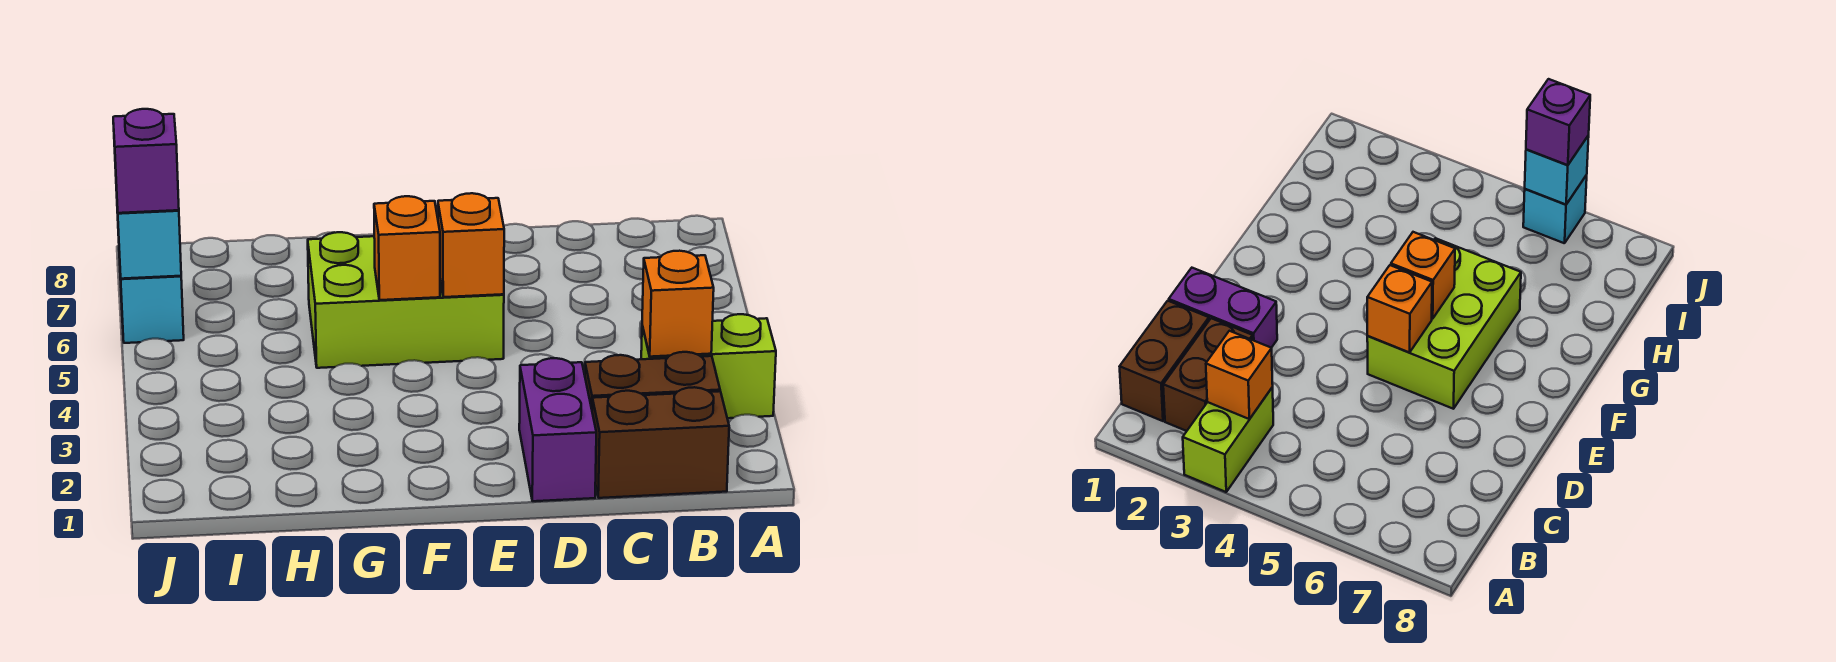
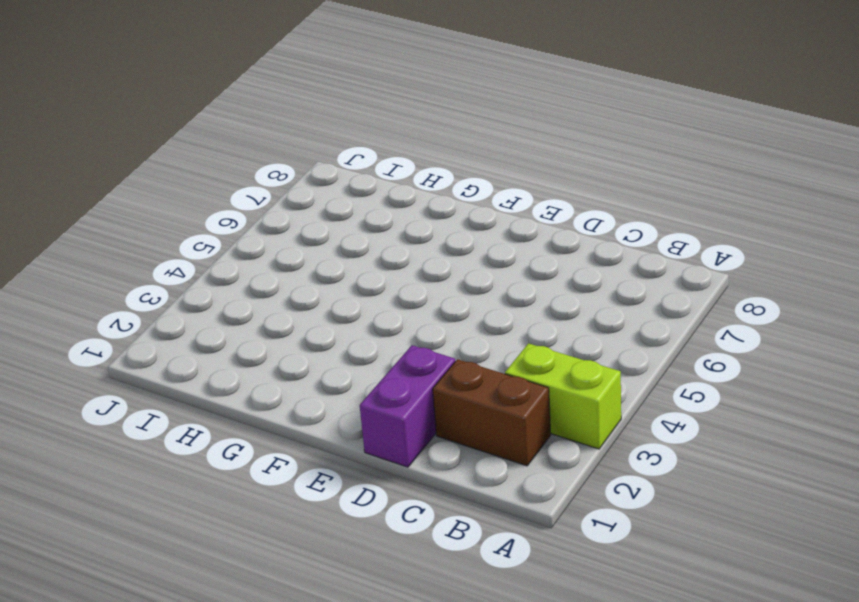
none -> brown 1x2 brick [592,387,729,498]
none -> lime 2x3 brick [308,232,504,368]

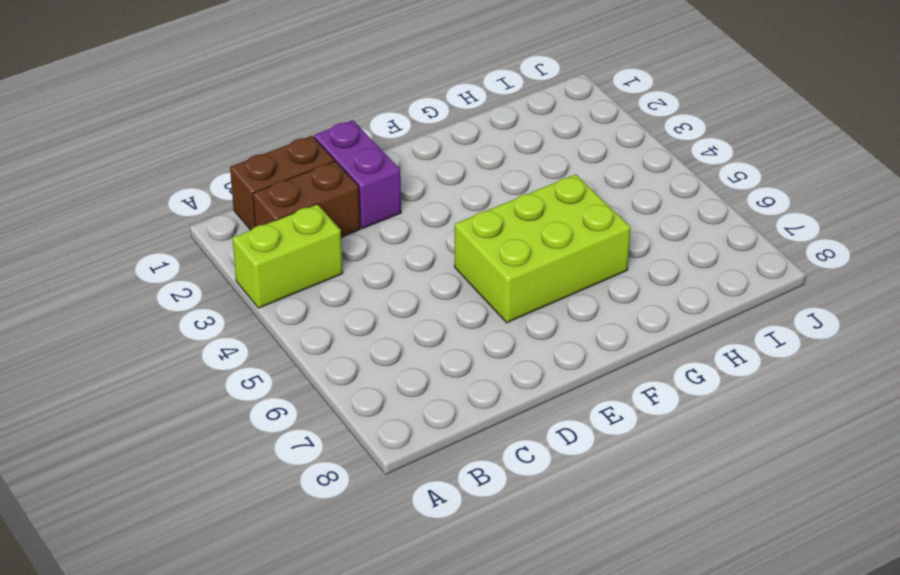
none -> cyan 1x1 brick [119,257,184,343]
none -> orange 1x1 brick [642,251,714,357]

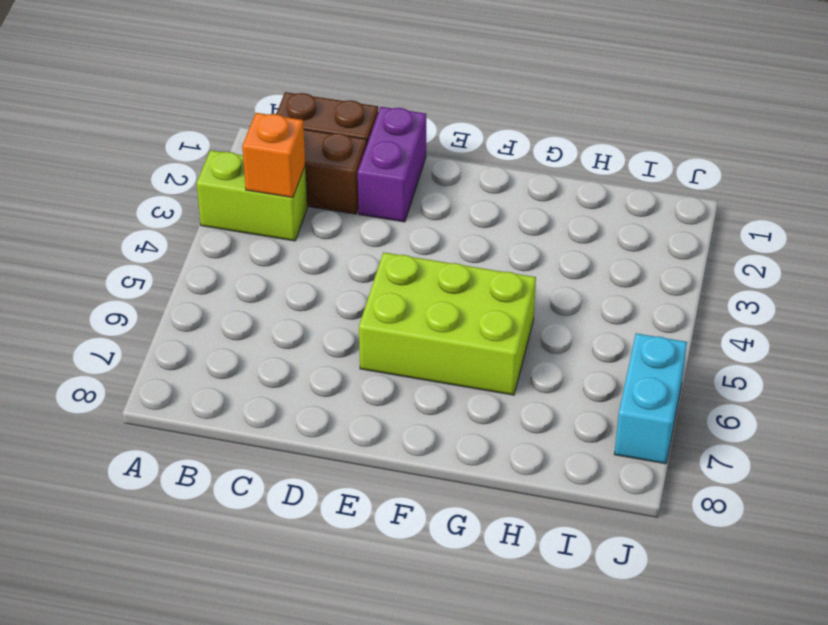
cyan 1x2 brick [614,333,687,464] -> cyan 1x1 brick [119,257,184,343]
none -> orange 1x1 brick [438,193,504,297]
none -> orange 1x1 brick [374,196,440,300]

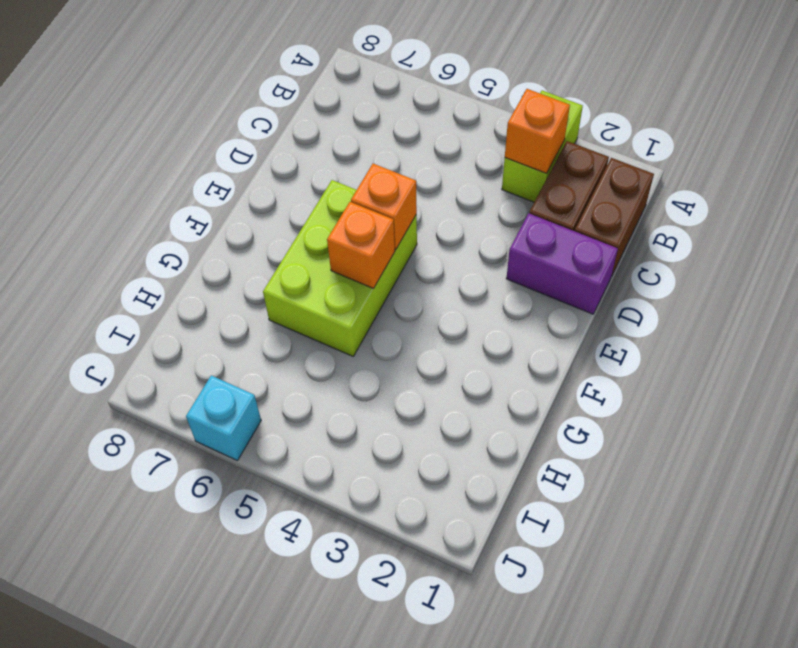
none -> cyan 1x1 brick [116,190,181,279]
none -> purple 1x1 brick [113,109,179,213]

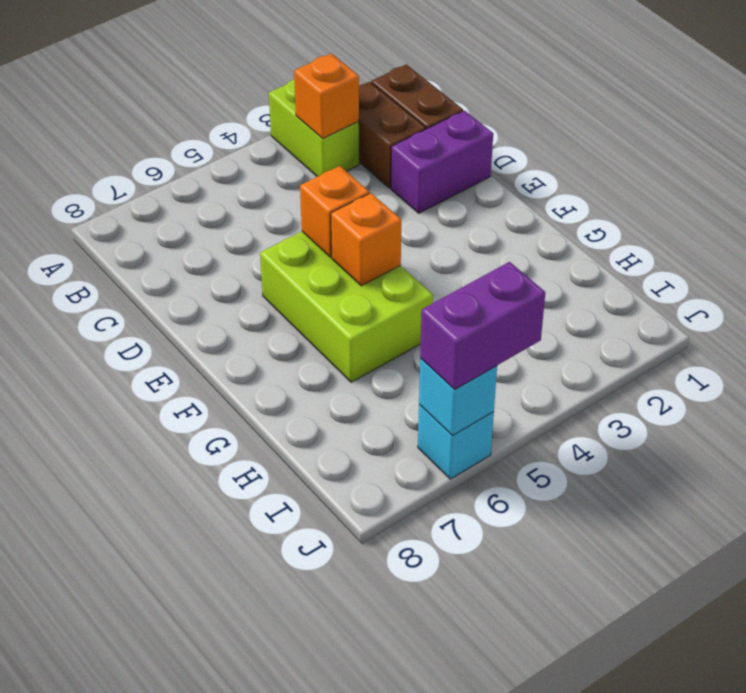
purple 1x2 brick [420,262,545,390] -> purple 1x1 brick [113,109,179,213]

